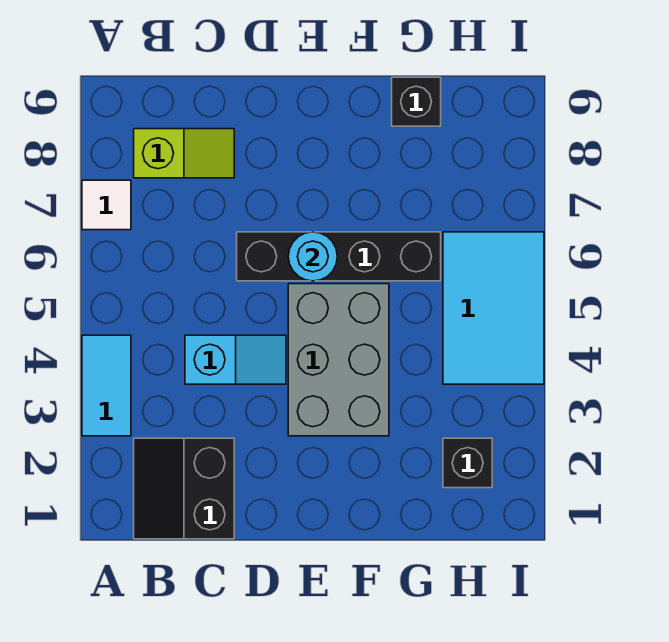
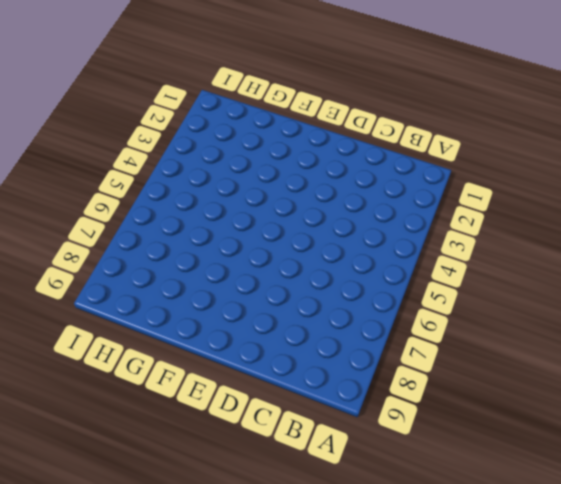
none -> cyan 1x2 tile [82,335,131,436]
none -> white 1x1 tile [82,180,131,230]

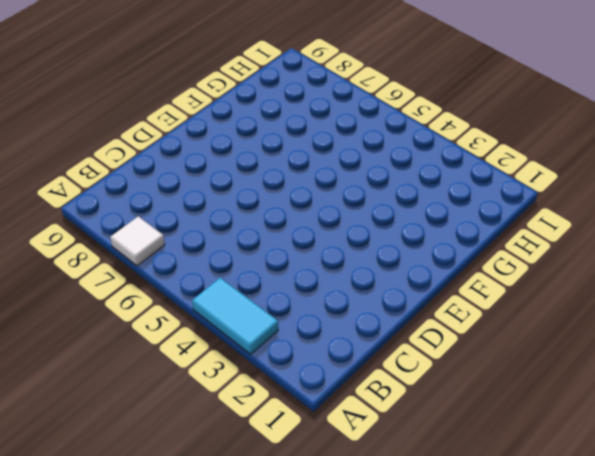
none -> black 2x2 slope [134,438,234,539]
none -> lime 1x2 slope [134,129,234,178]

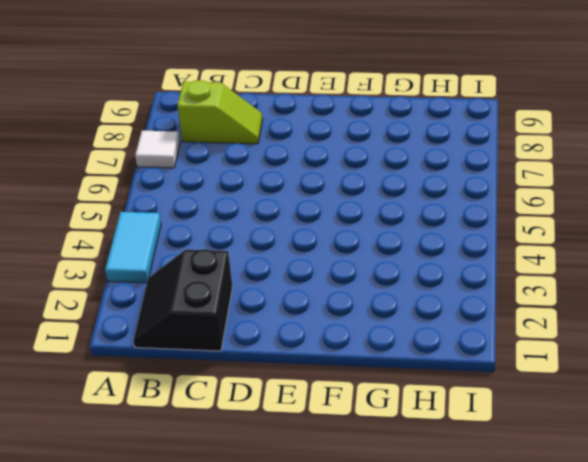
none -> cyan 1x2 slope [185,335,286,384]
none -> black 1x4 brick [237,232,441,281]

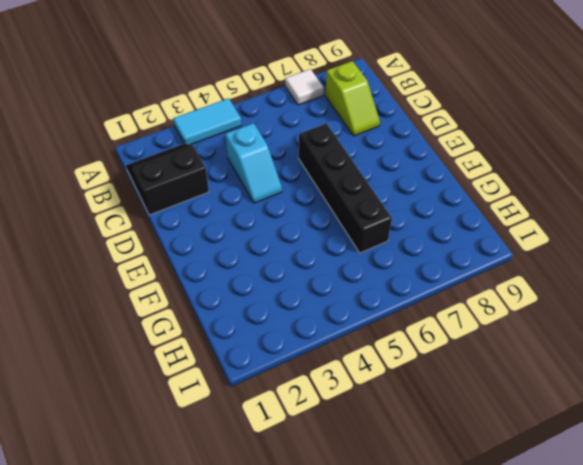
none -> grey 2x3 brick [288,284,389,436]
none -> black 1x1 brick [392,77,441,126]

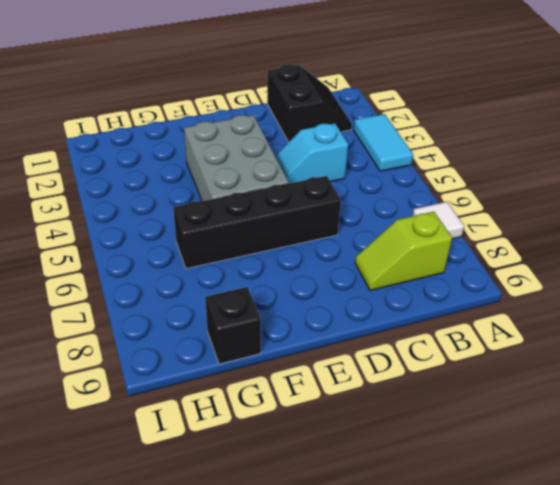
none -> black 1x1 brick [443,438,492,488]
none -> cyan 2x3 tile [443,232,544,384]

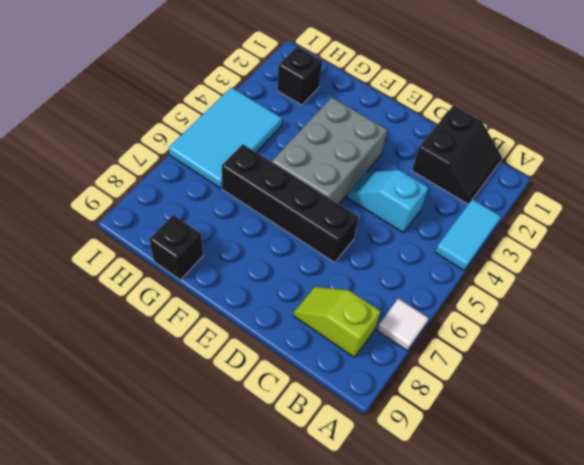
none -> cyan 1x1 round brick [288,232,337,281]

